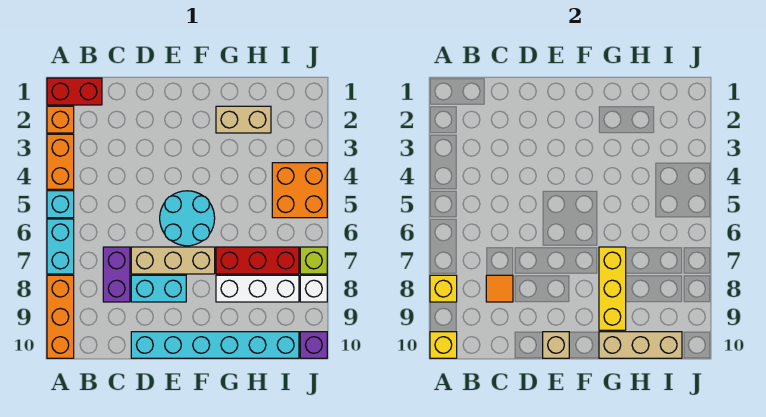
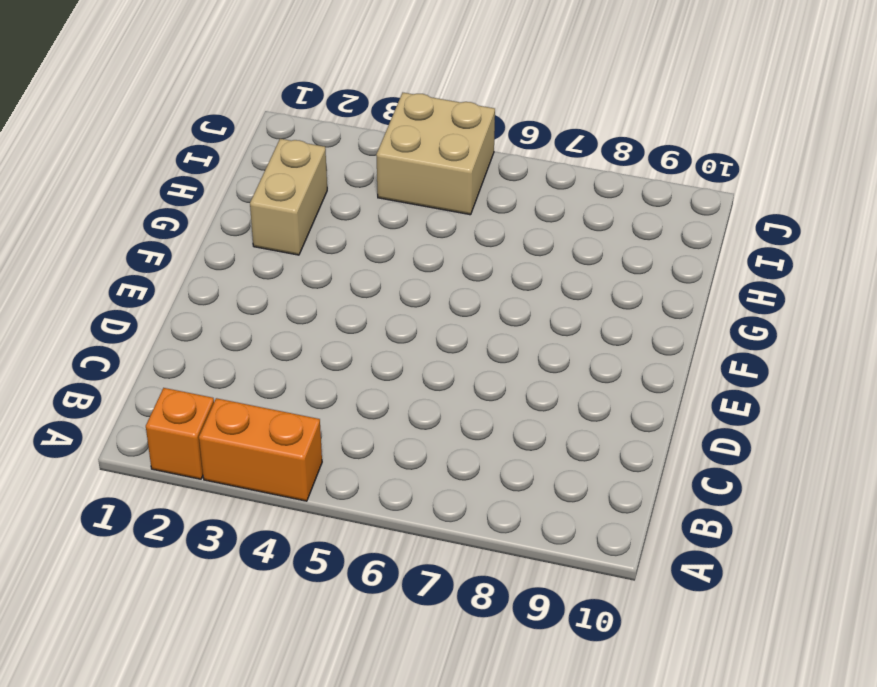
tan 2x2 brick [376,93,495,215] -> orange 2x2 brick [272,163,327,218]
none -> red 1x2 brick [47,78,102,105]
none -> cyan 1x1 brick [47,191,74,218]
none -> cyan 1x2 brick [47,219,74,274]

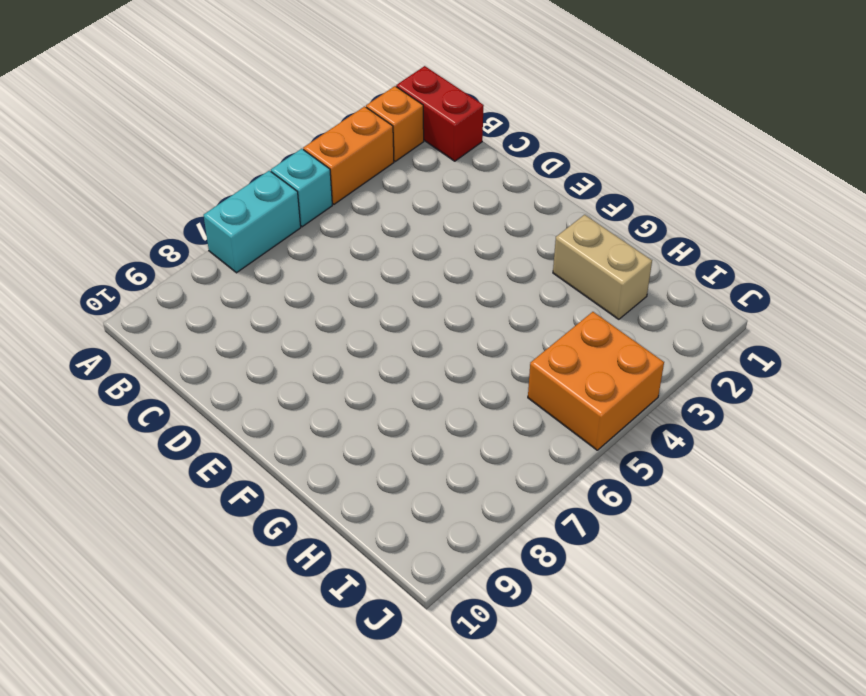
none -> orange 1x3 brick [47,275,74,358]
none -> purple 1x2 brick [103,247,130,302]
none -> tan 1x3 brick [131,247,215,274]

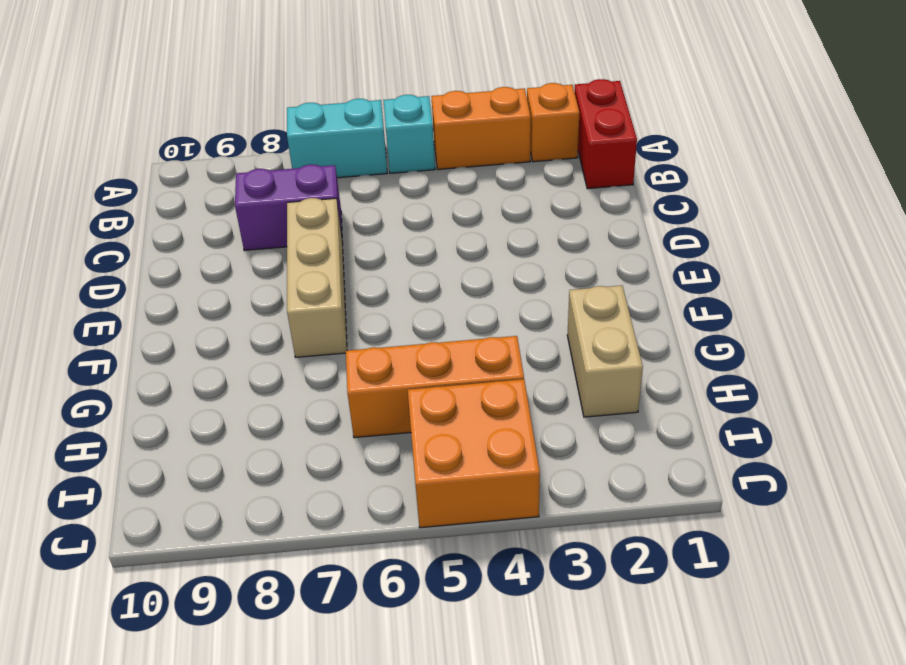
orange 1x3 brick [346,336,524,438] -> orange 1x3 brick moved to [47,275,74,358]
none -> cyan 1x2 brick [131,275,186,302]
none -> cyan 1x6 brick [131,332,299,358]
none -> cyan 2x2 round brick [160,191,215,246]

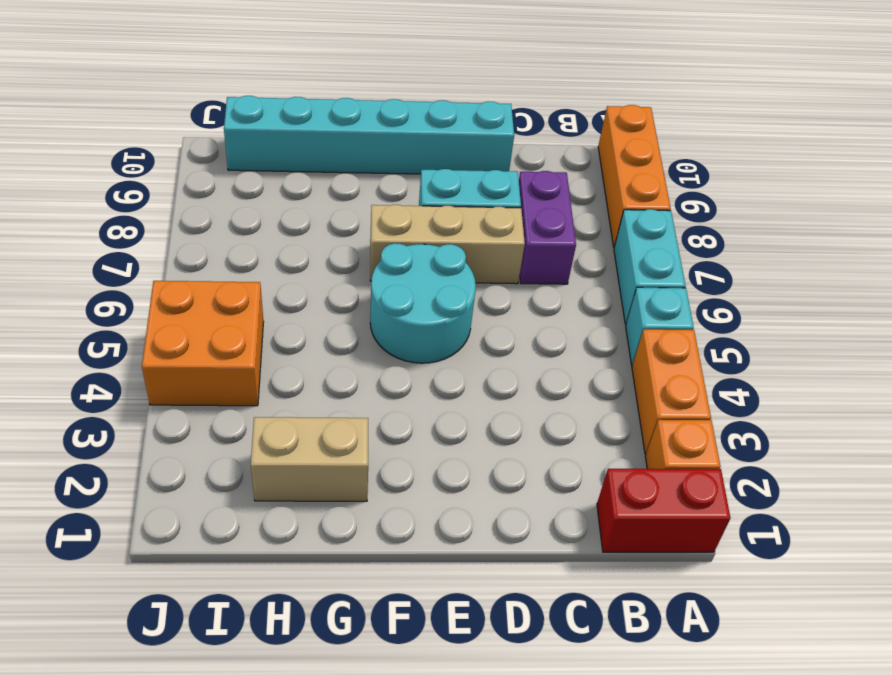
none -> red 1x3 brick [216,247,299,274]
none -> white 1x3 brick [216,275,299,302]
none -> lime 1x1 brick [300,247,327,274]

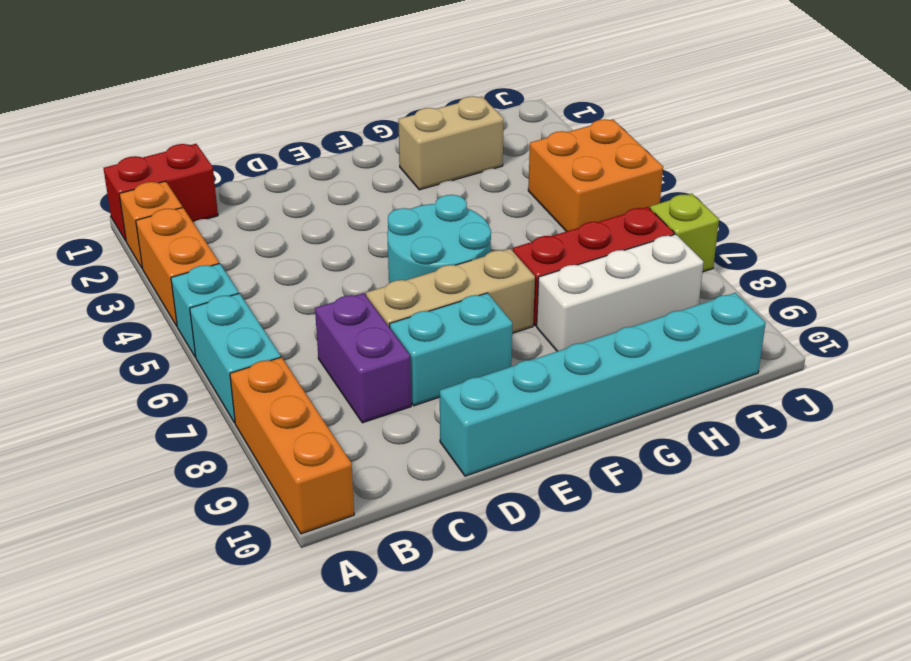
none -> white 1x1 brick [300,275,327,302]
none -> purple 1x1 brick [300,332,327,358]
none -> yellow 1x1 brick [430,275,457,302]

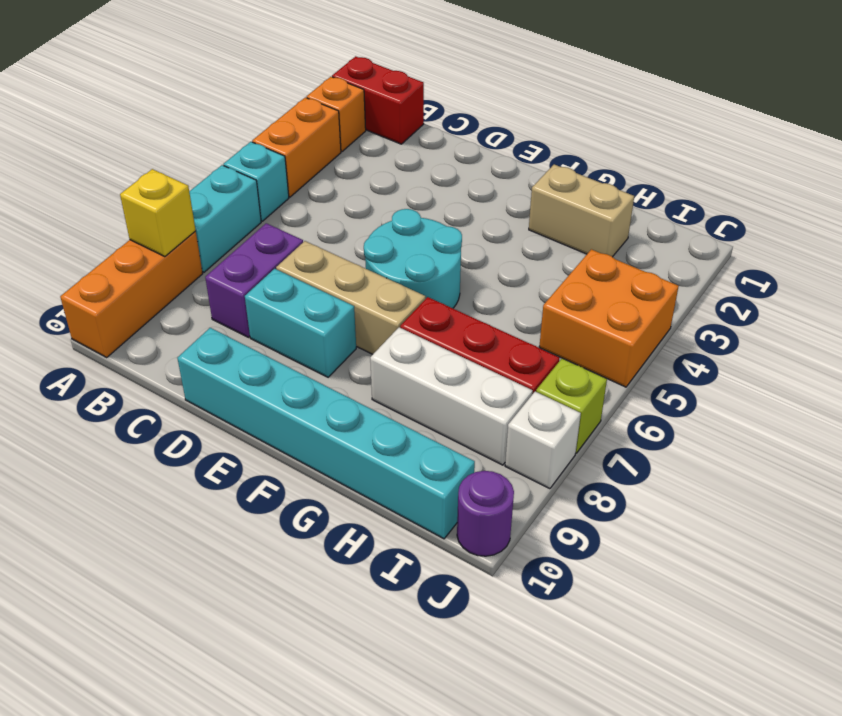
purple 1x1 round brick [457,471,514,556] -> purple 1x1 brick [300,332,327,358]
none -> yellow 1x1 brick [430,332,457,358]
none -> orange 1x1 tile [486,275,513,302]
none -> tan 1x1 brick [543,332,569,358]

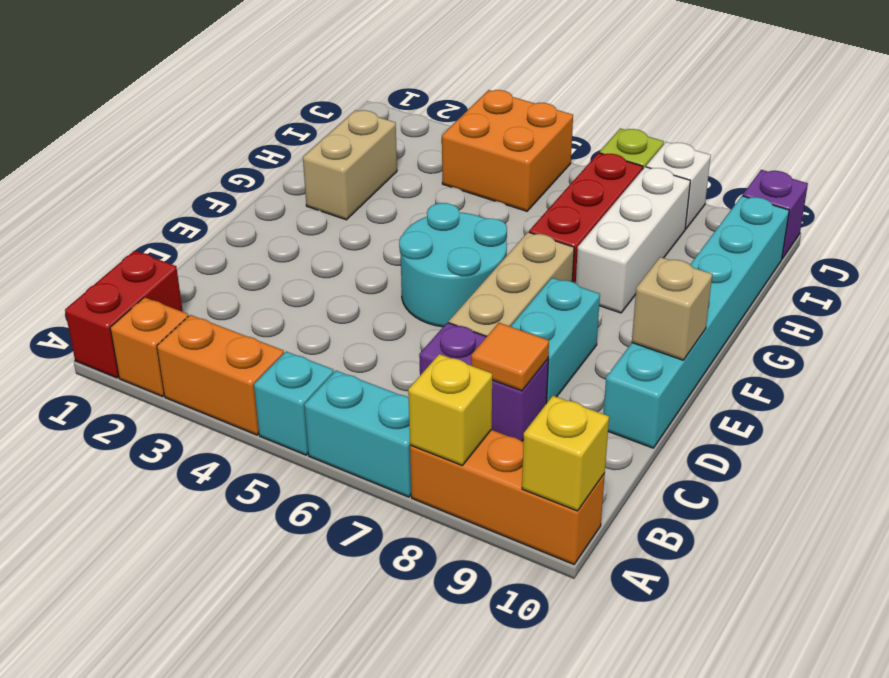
none -> yellow 1x3 brick [599,247,626,330]
none -> tan 1x3 brick [599,332,682,358]

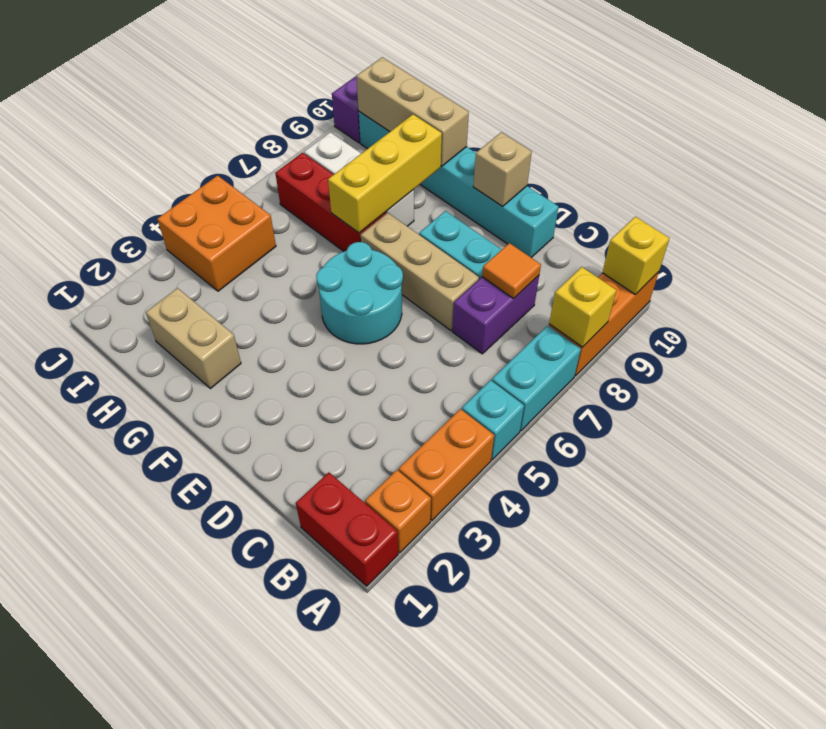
none -> lime 1x1 brick [300,247,327,274]
none -> white 1x1 brick [300,275,327,302]

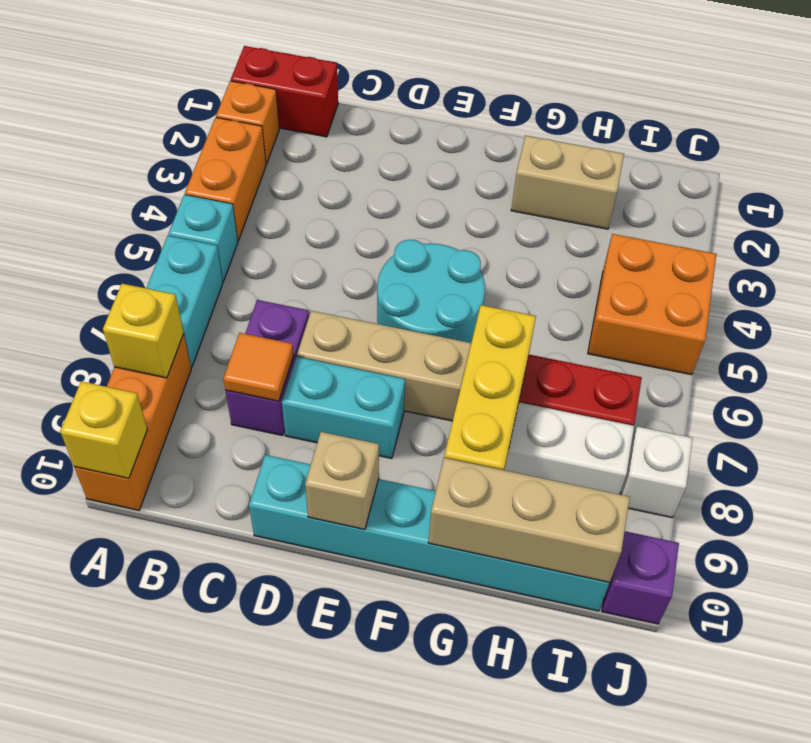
none -> lime 1x1 brick [300,247,327,274]

